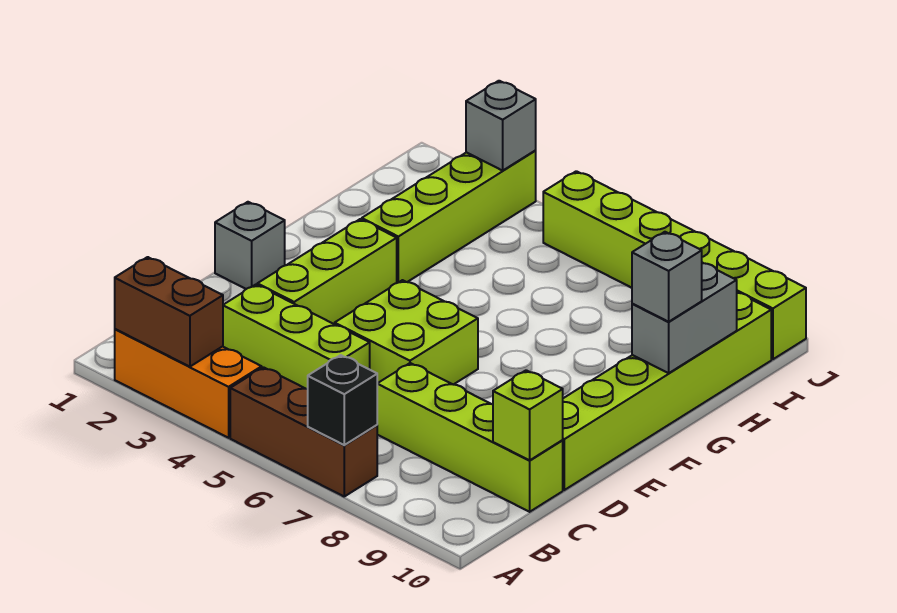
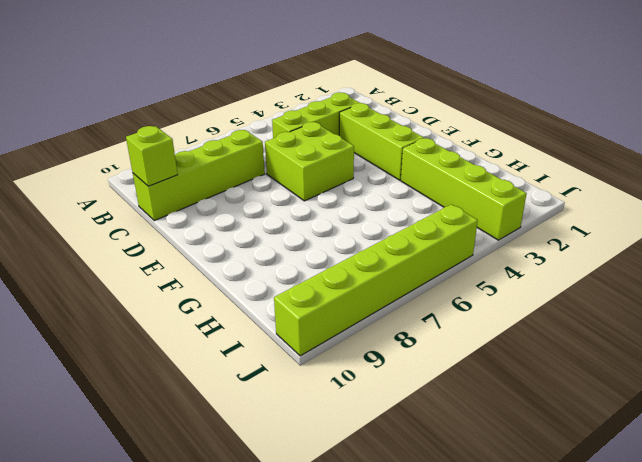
none -> orange 1x3 brick [115,329,262,438]
none -> brown 1x3 brick [230,367,377,496]
none -> lime 1x6 brick [562,292,771,490]

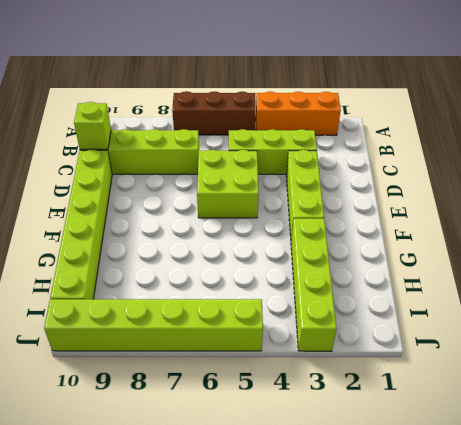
none -> grey 1x1 brick [215,202,285,289]
none -> brown 1x2 brick [115,257,223,367]
none -> black 1x1 brick [308,355,377,445]

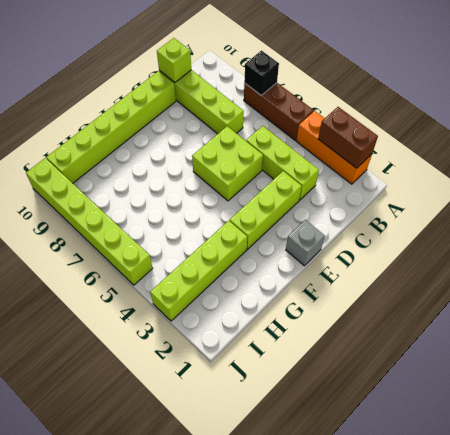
none -> grey 1x2 brick [632,263,737,373]
none -> grey 1x1 brick [466,81,536,171]
none -> grey 1x1 brick [632,232,702,322]

